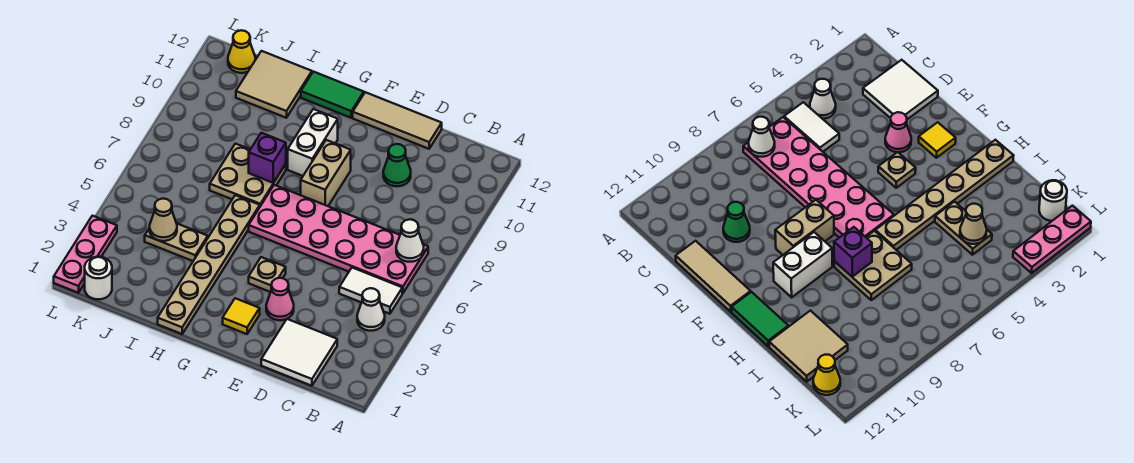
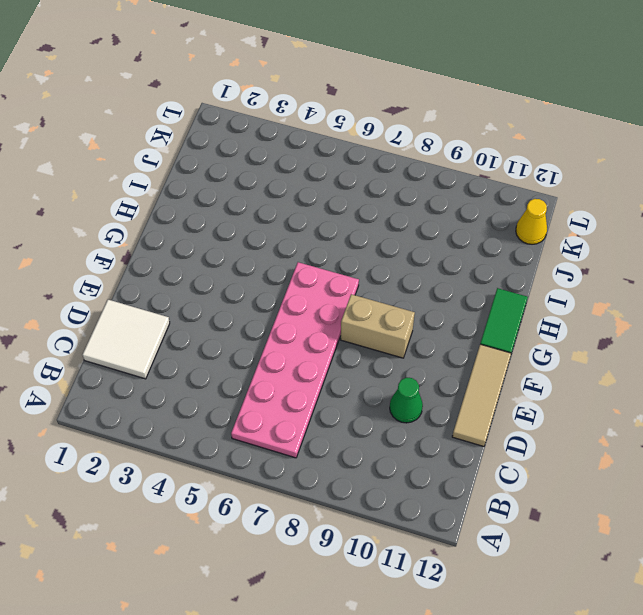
none -> white 1x1 cone [357,288,385,331]
none -> white 1x2 tile [339,268,402,314]
none -> pink 1x1 cone [266,278,294,320]

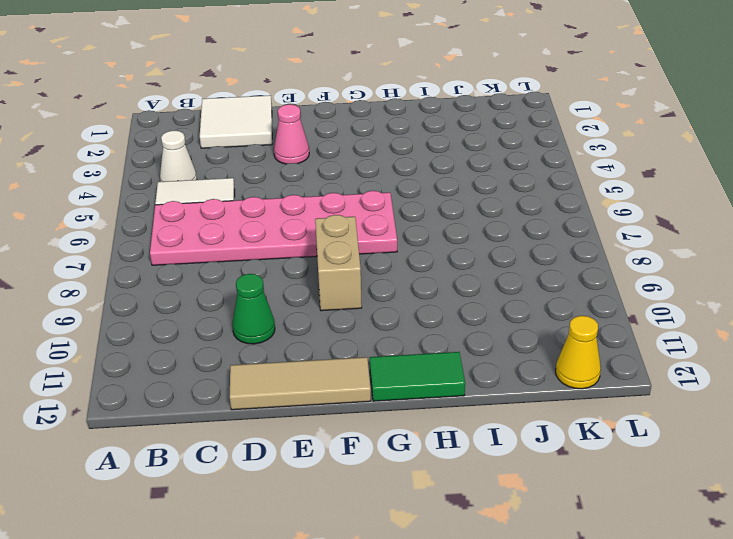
none -> yellow 1x1 tile [223,298,260,334]
none -> tan 1x1 plate [249,257,286,292]
none -> white 1x2 brick [288,109,338,176]

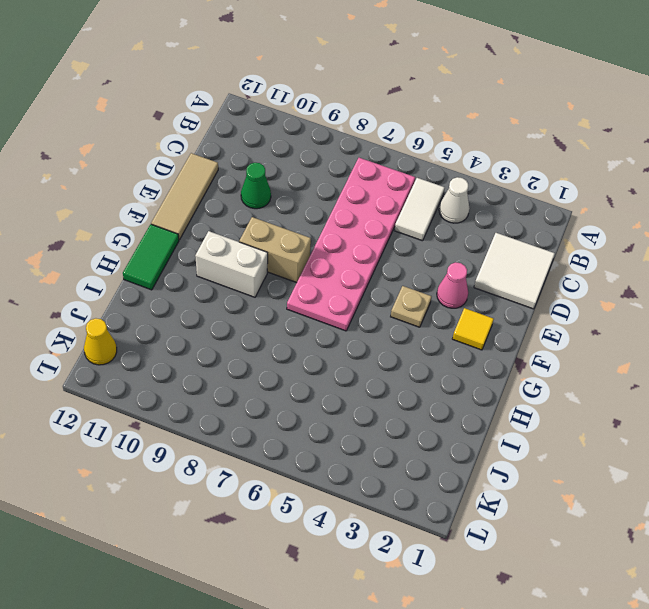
none -> tan 1x6 plate [158,195,260,334]
none -> tan 2x2 plate [210,144,286,206]
none -> tan 1x2 plate [145,224,208,261]

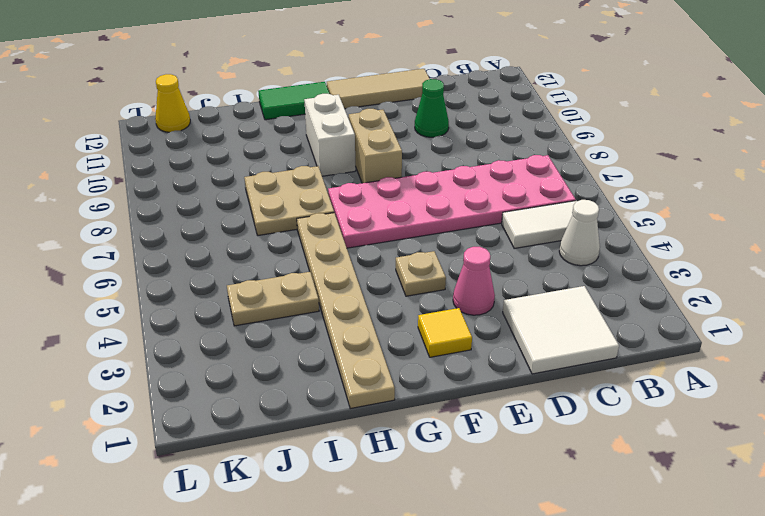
none -> tan 2x2 tile [236,51,312,118]
none -> white 1x1 round brick [85,257,112,299]
none -> pink 1x3 plate [54,216,117,293]

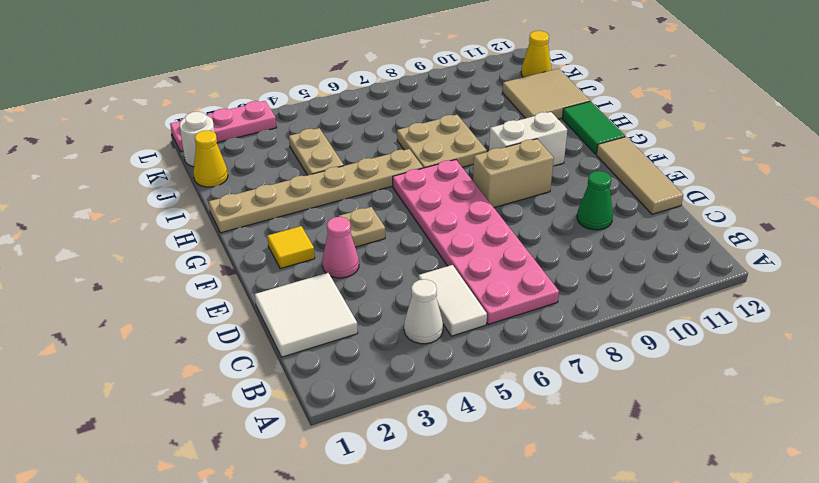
yellow 1x1 cone [193,130,228,187] -> none
none -> white 1x1 cone [396,219,424,262]
none -> purple 1x1 brick [249,133,286,183]
none -> tan 1x1 cone [150,199,177,241]

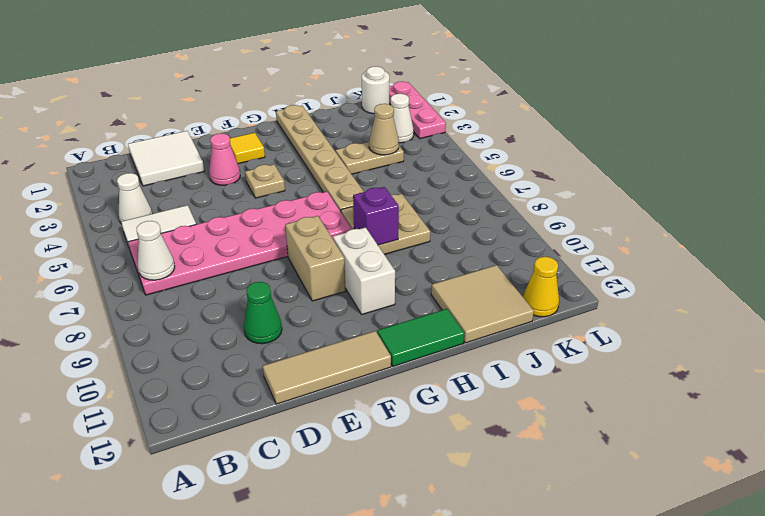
white 1x1 cone [391,94,414,143] -> none

